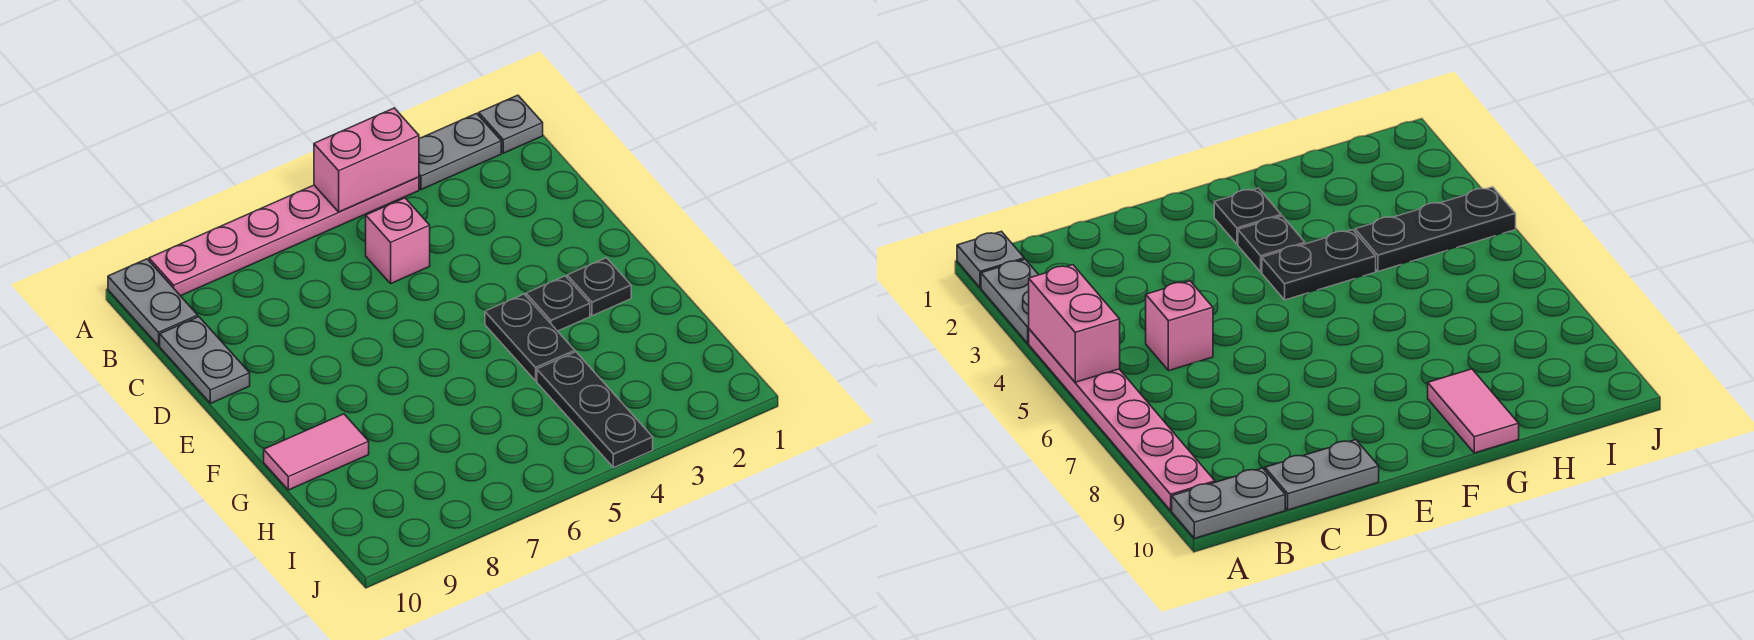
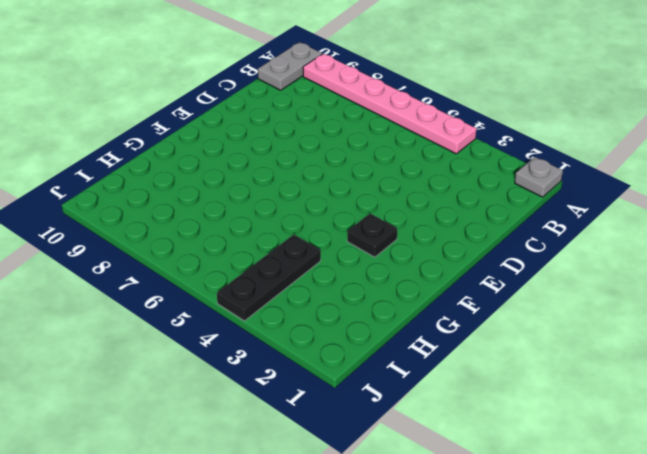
none -> grey 1x2 plate [419,113,501,190]
none -> pink 1x1 brick [366,198,430,283]
none -> grey 1x2 plate [160,317,250,403]

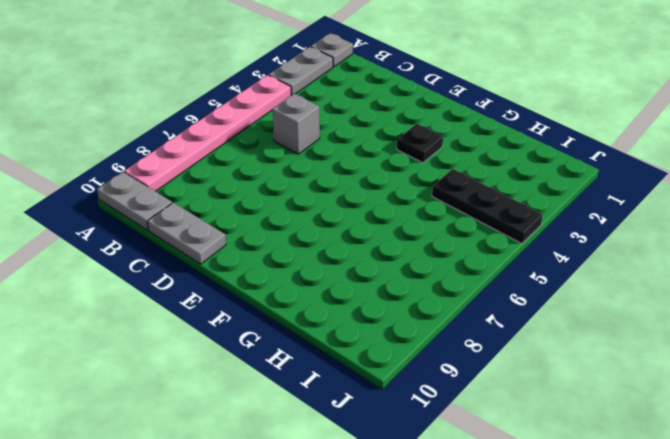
grey 1x1 brick [272,94,320,154] -> pink 1x1 brick [366,198,430,283]
none -> black 1x1 plate [567,258,631,316]
none -> black 1x2 plate [485,294,575,381]
none -> pink 1x2 tile [264,414,369,490]

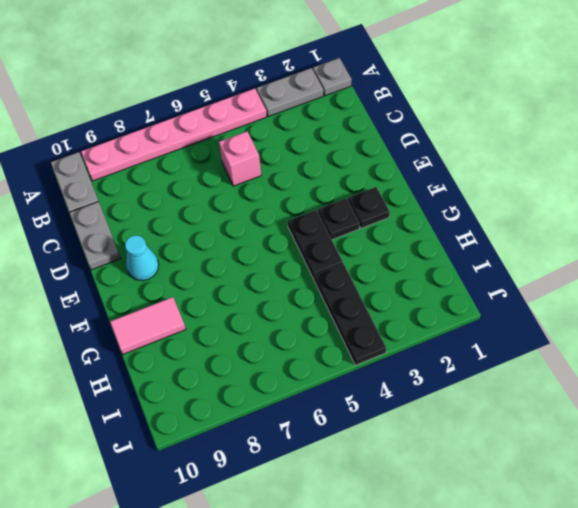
cyan 1x1 cone [125,235,159,281] -> none
none -> pink 1x2 brick [314,108,419,212]

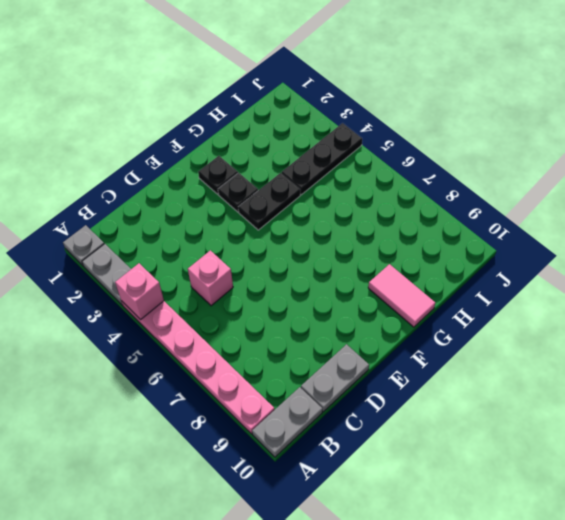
pink 1x1 brick [115,263,164,320] -> pink 1x2 brick [314,108,419,212]

